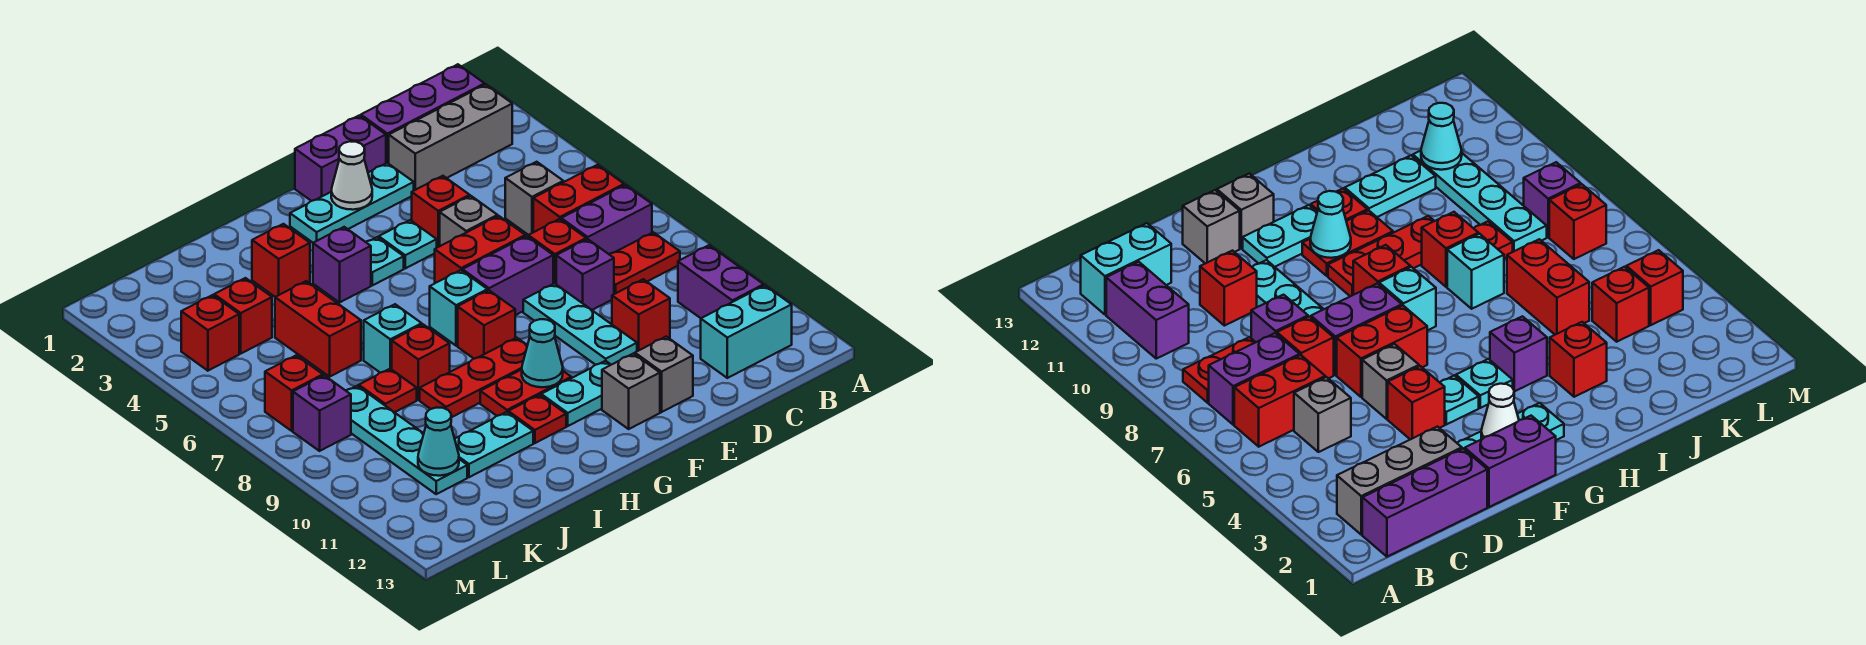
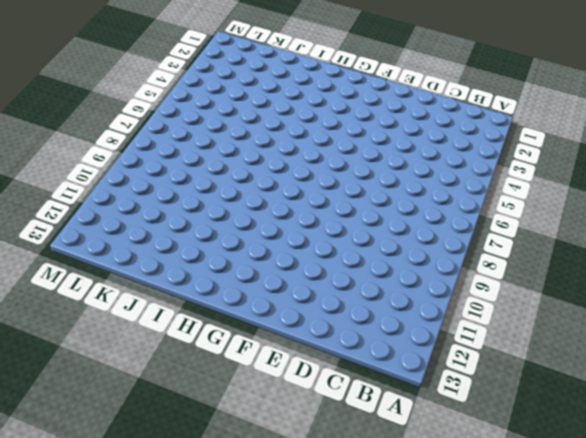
none -> purple 1x3 brick [361,64,485,164]
none -> grey 1x3 brick [389,85,512,190]
none -> red 1x2 brick [533,165,624,232]
none -> purple 1x2 brick [561,185,652,254]

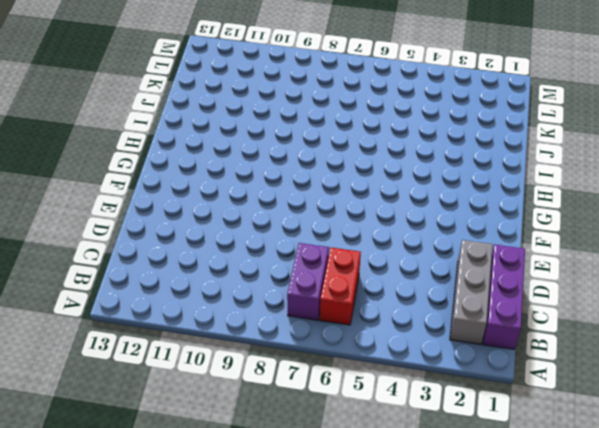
none -> red 1x2 plate [609,232,680,294]
none -> purple 1x2 brick [678,245,764,318]
none -> cyan 1x2 brick [701,286,792,378]
none -> grey 1x1 brick [505,162,563,235]

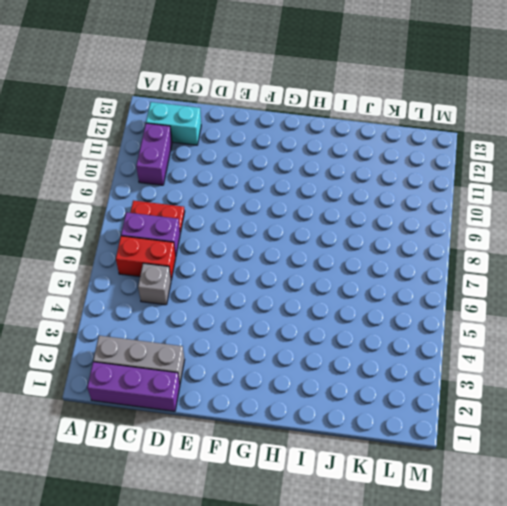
none -> red 1x1 brick [528,219,586,284]
none -> purple 1x1 brick [556,239,614,310]
none -> red 1x1 brick [612,279,670,351]
none -> purple 1x2 brick [295,116,386,201]

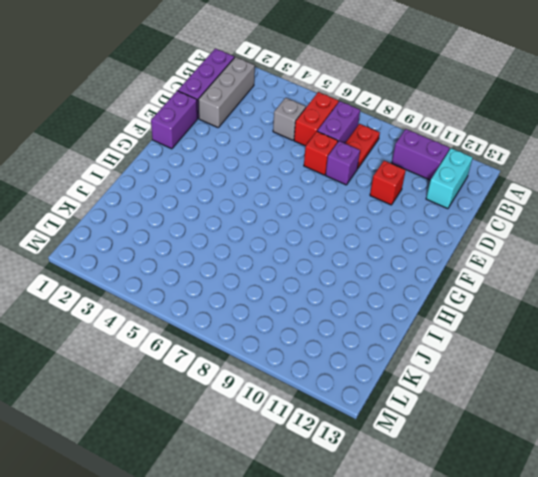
none -> cyan 1x3 plate [290,163,414,243]
none -> red 1x1 brick [412,176,470,248]
none -> grey 1x1 brick [440,196,497,246]
none -> red 1x2 brick [435,216,525,283]

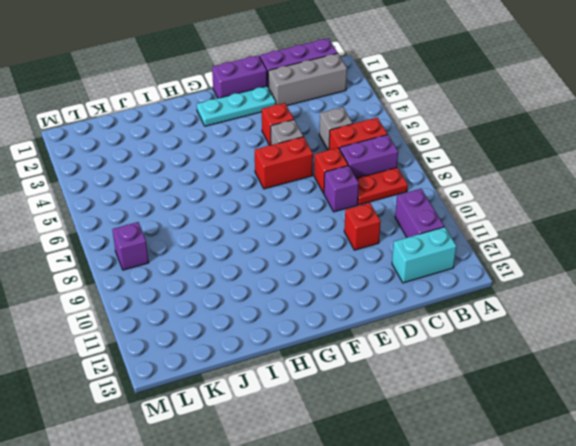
none -> purple 1x2 brick [463,236,553,315]
none -> cyan 1x3 plate [523,283,637,365]
none -> grey 1x1 brick [635,337,693,412]
none -> cyan 1x1 plate [379,220,437,268]

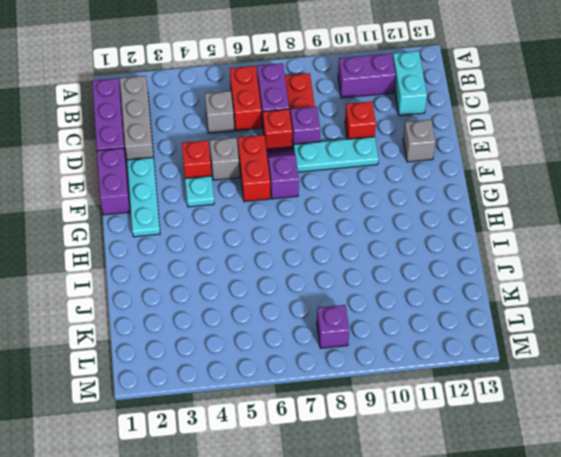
purple 1x2 slope [266,147,299,199] -> purple 1x2 brick [463,236,553,315]
none -> cyan 1x2 plate [541,361,611,426]
none -> grey 1x1 brick [602,354,660,429]
none -> cyan 1x1 plate [366,237,404,285]
none -> cyan 1x1 brick [430,270,487,346]

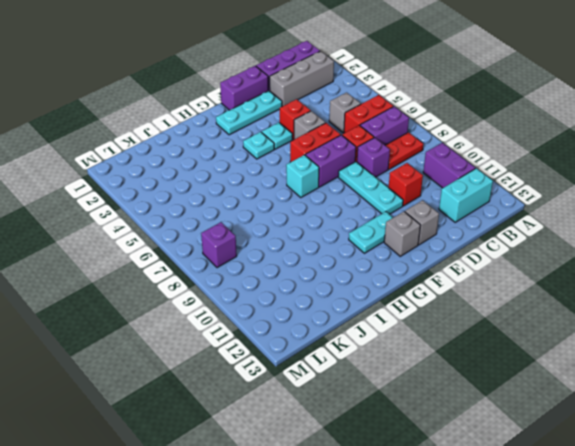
none -> red 1x1 brick [458,290,515,359]
none -> red 1x3 plate [420,338,528,417]
none -> red 1x2 plate [480,370,571,416]
none -> purple 1x1 brick [313,227,371,302]

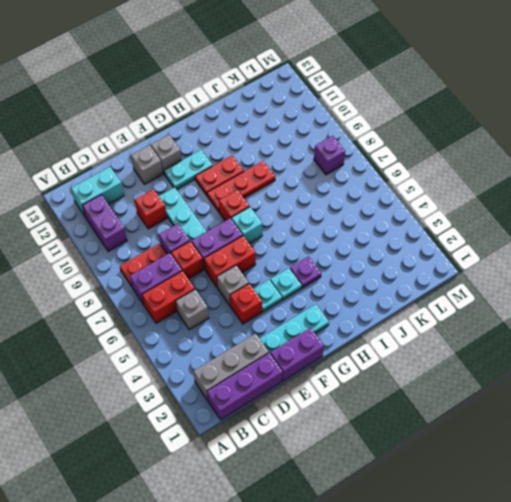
purple 1x1 plate [290,256,321,288] -> purple 1x1 brick [313,227,371,302]
none -> red 1x1 plate [508,395,566,443]
none -> red 1x1 brick [252,224,310,297]
none -> cyan 1x1 brick [364,304,422,373]
none -> red 1x1 brick [392,324,450,400]

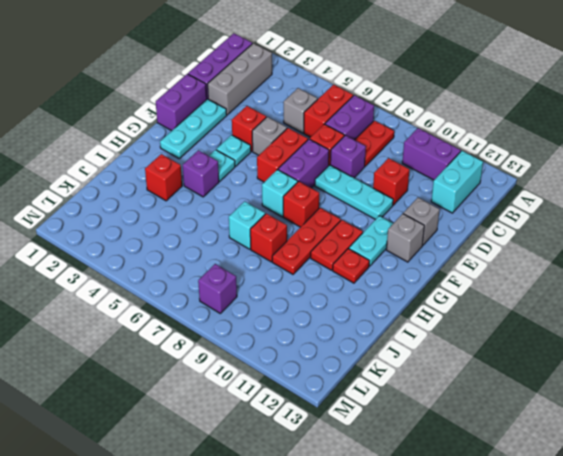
none -> cyan 1x2 plate [455,412,533,477]
none -> red 1x2 brick [275,281,361,377]
none -> red 1x1 plate [359,369,417,412]
none -> red 1x1 brick [214,278,272,353]

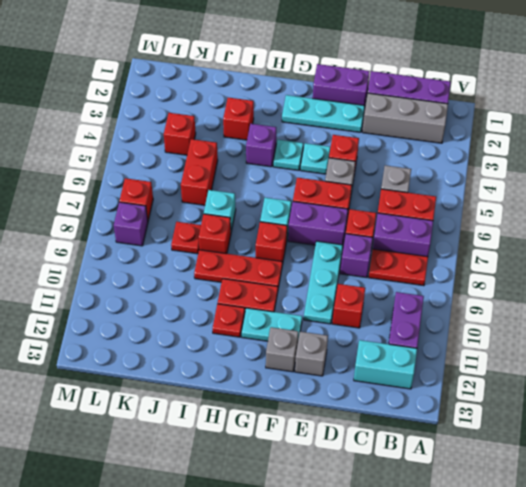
none -> cyan 1x2 plate [455,412,533,477]
none -> cyan 1x4 plate [346,386,467,494]
none -> red 1x1 brick [181,295,239,371]
none -> white 1x1 cone [331,141,372,210]

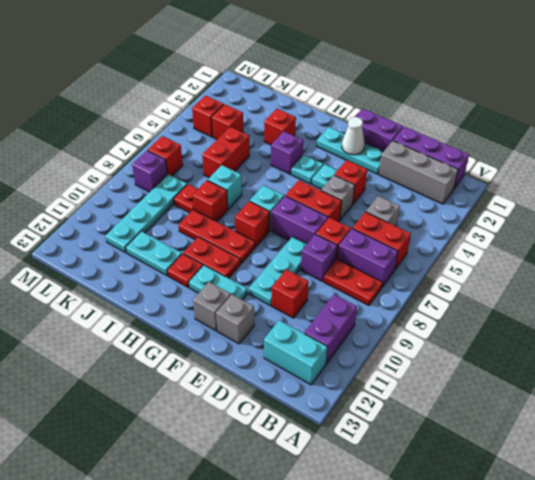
none -> cyan 1x1 cone [522,319,563,387]
none -> cyan 1x1 cone [418,408,459,476]

